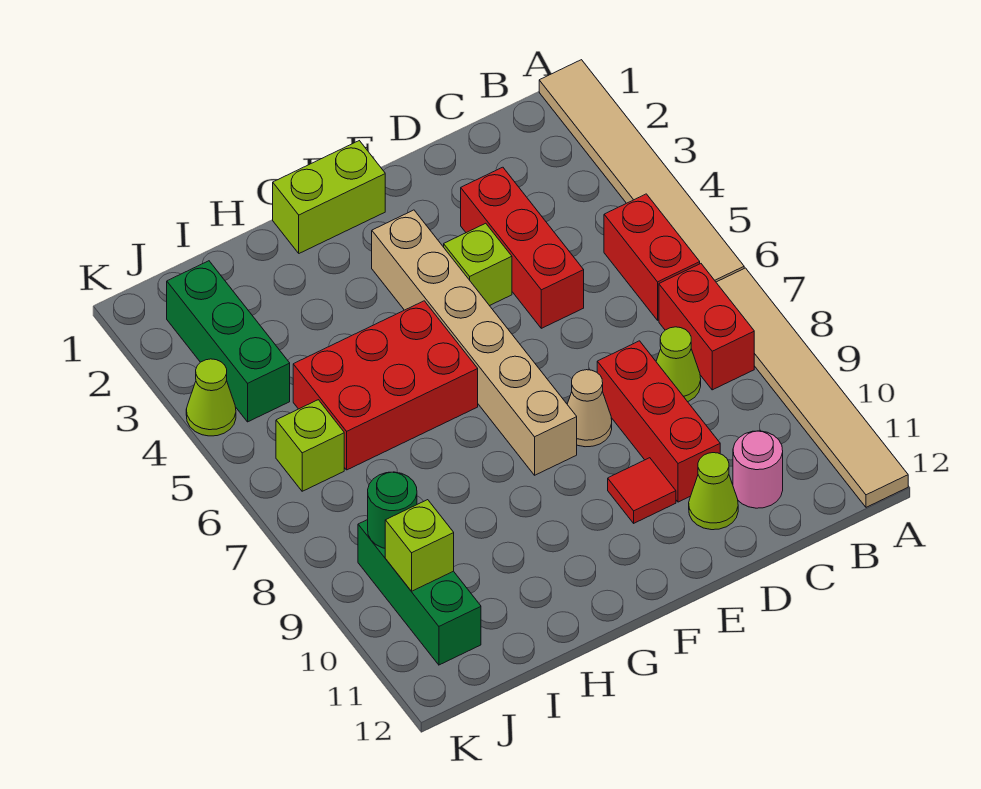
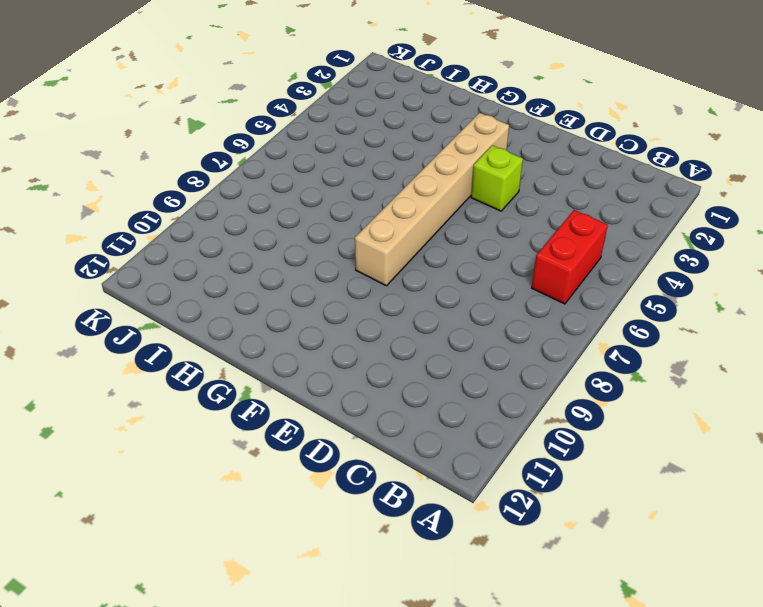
none -> tan 1x6 tile [539,60,744,282]
none -> tan 1x6 tile [716,268,908,507]
none -> red 1x2 brick [659,264,754,390]

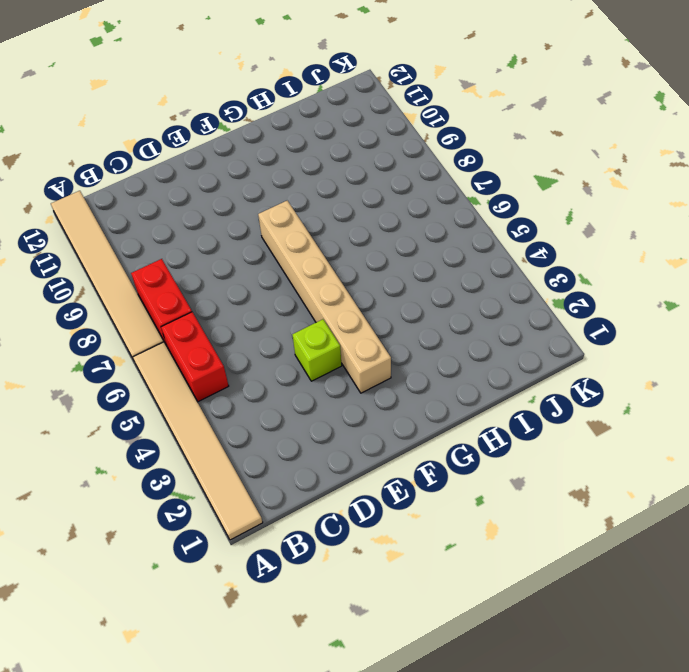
none -> lime 1x1 cone [656,327,701,402]
none -> pink 1x1 round brick [733,431,783,508]
none -> red 1x3 brick [461,167,584,328]

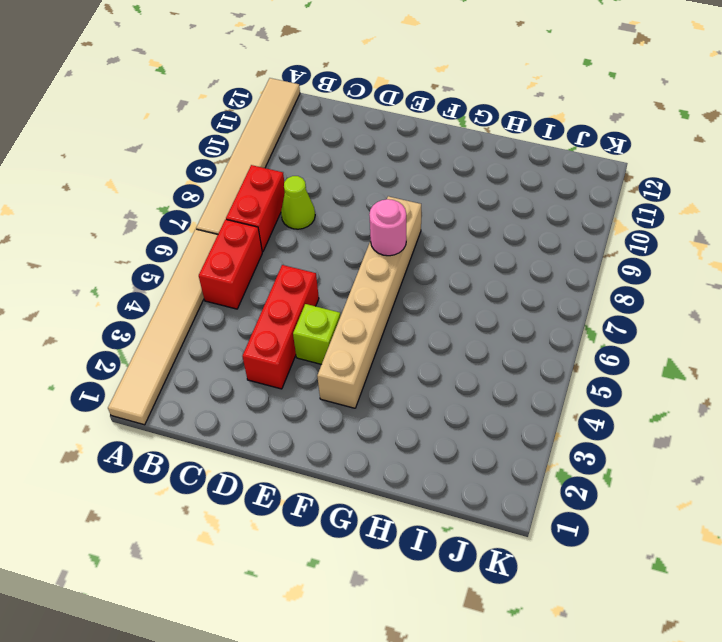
pink 1x1 round brick [369,199,406,256] -> pink 1x1 round brick moved to [733,431,783,508]
none -> red 1x3 brick [597,341,720,502]
none -> lime 1x1 cone [689,453,738,530]
none -> tan 1x1 cone [567,370,612,447]

